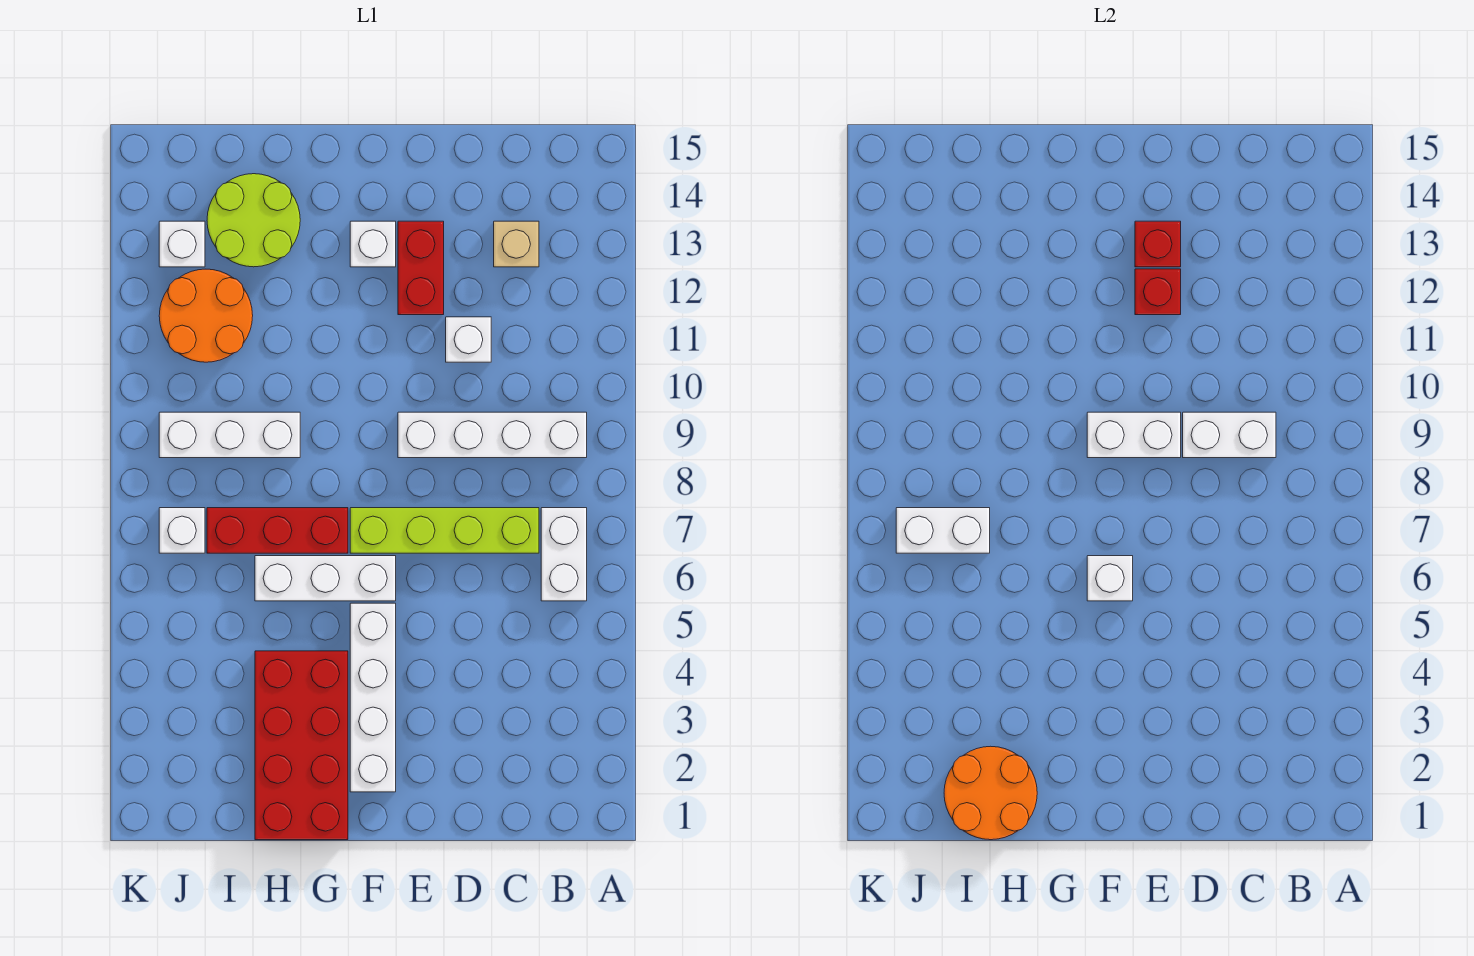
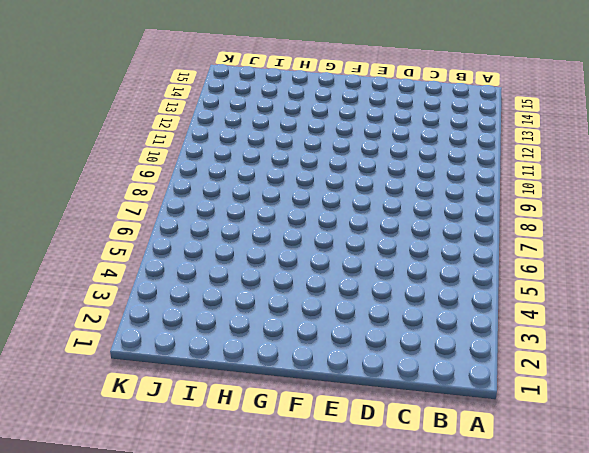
none -> white 1x2 brick [541,508,587,601]
none -> white 1x4 brick [398,412,587,458]
none -> lime 1x4 brick [350,508,539,553]

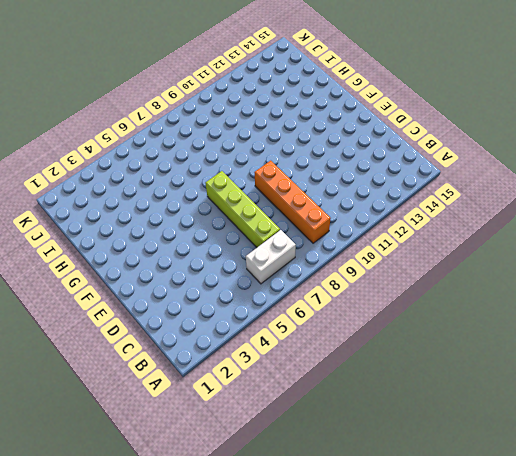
orange 1x4 brick [254,161,331,243] -> white 1x4 brick [398,412,587,458]
none -> tan 1x1 brick [494,221,539,267]
none -> white 1x1 brick [446,317,491,362]
none -> red 1x2 brick [398,221,444,315]

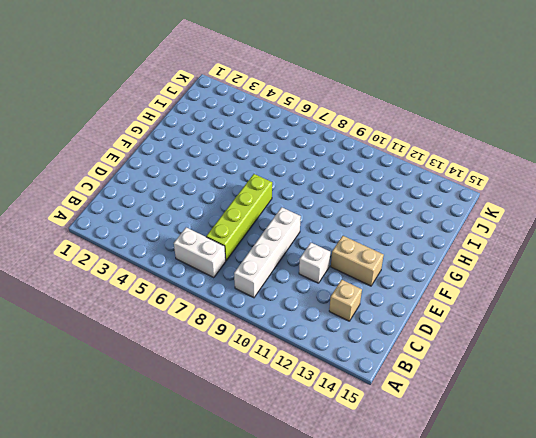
tan 1x2 brick [331,236,384,286] -> red 1x2 brick [398,221,444,315]
none -> white 1x4 brick [350,603,396,792]
none -> white 1x3 brick [255,556,396,601]
none -> white 1x1 brick [350,221,396,267]

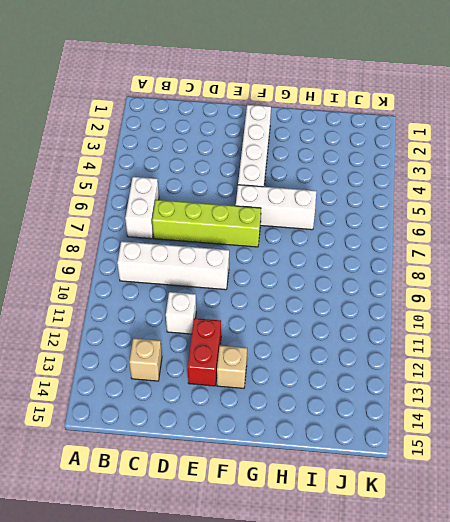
tan 1x1 brick [217,345,247,388] -> white 1x1 brick [350,221,396,267]
none -> red 2x4 brick [255,651,348,840]
none -> red 1x3 brick [207,508,348,553]
none -> white 1x3 brick [159,412,300,458]

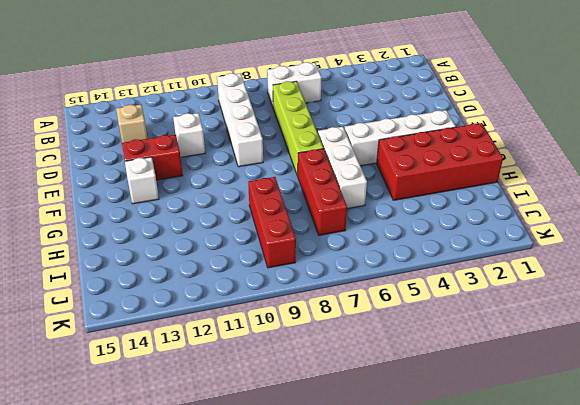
red 1x3 brick [248,177,296,268] -> white 1x3 brick [159,412,300,458]
none -> lime 2x2 round brick [207,174,300,267]
none -> orange 2x2 round brick [159,269,253,362]
none -> white 1x1 brick [159,508,205,553]

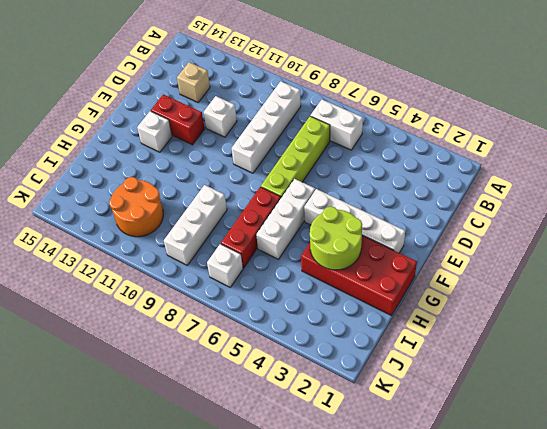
lime 2x2 round brick [310,207,362,270] -> lime 2x2 round brick moved to [207,174,300,267]
none -> white 1x1 brick [159,221,205,267]
none -> white 1x2 brick [1183,412,1276,458]
none -> white 1x2 brick [1087,412,1181,458]

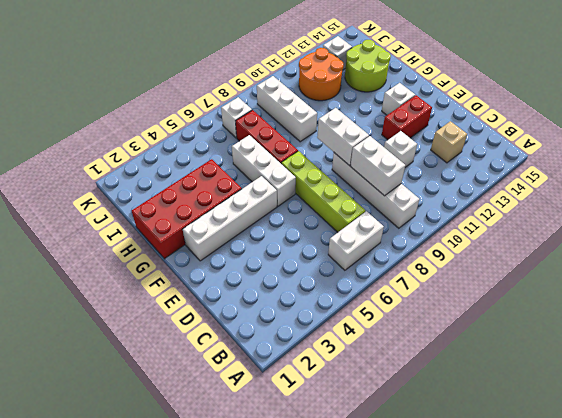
none -> red 1x1 brick [1135,269,1181,315]
none -> red 1x1 brick [1135,221,1181,267]
none -> white 1x1 brick [1087,556,1133,601]

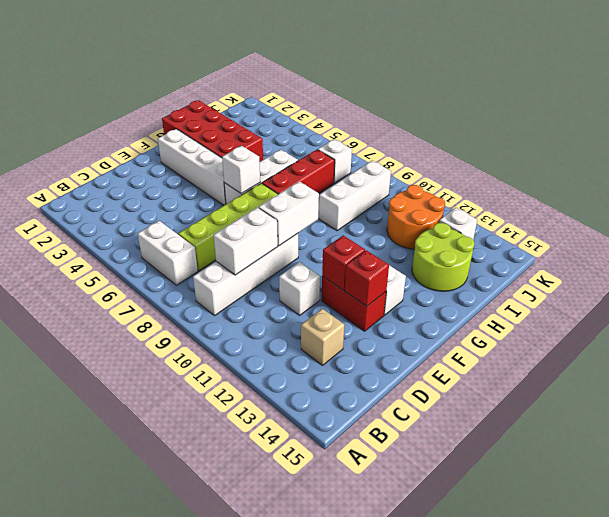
none -> orange 2x2 round brick [944,746,1037,840]
none -> white 1x2 brick [896,508,990,553]

